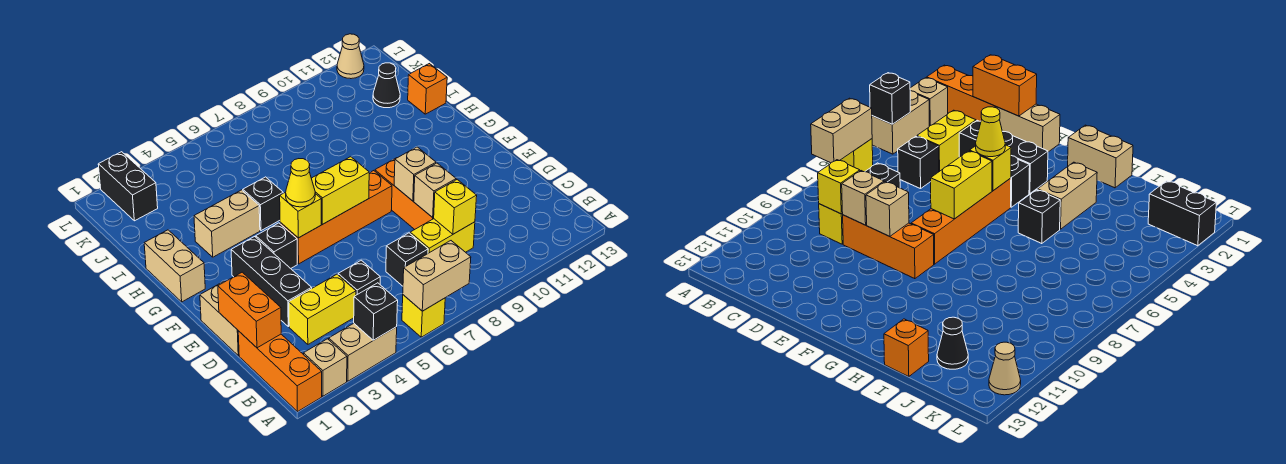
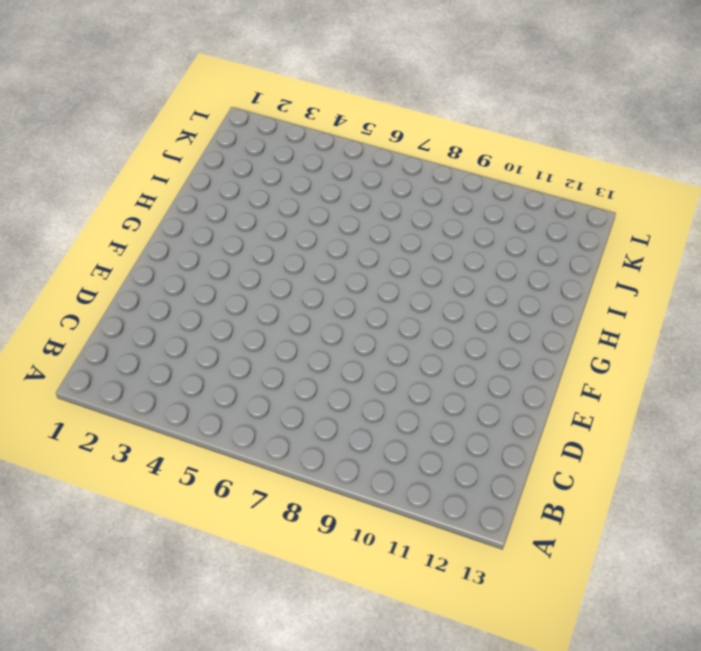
none -> orange 1x3 brick [238,331,322,412]
none -> tan 1x1 brick [304,339,347,396]
none -> tan 1x2 brick [329,323,397,381]

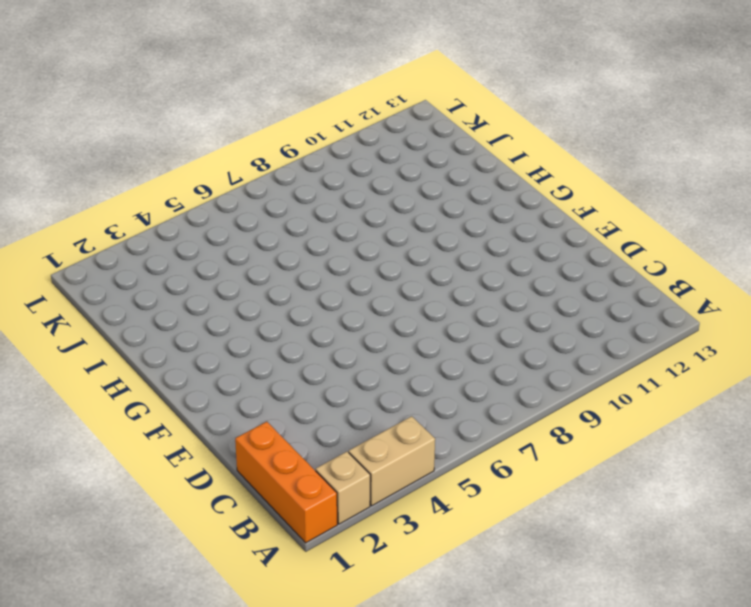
none -> yellow 1x1 brick [402,295,445,337]
none -> yellow 1x2 brick [289,274,356,344]
none -> black 1x1 brick [338,260,380,295]

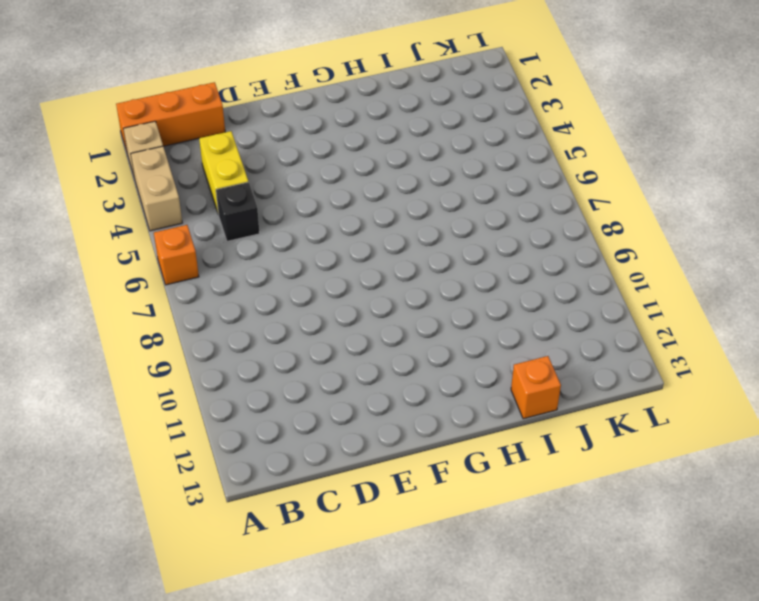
orange 1x1 brick [154,225,199,285] -> yellow 1x1 brick [402,295,445,337]
none -> black 1x1 brick [386,233,428,286]
none -> yellow 1x2 brick [410,219,475,253]
none -> tan 1x2 brick [200,281,239,355]

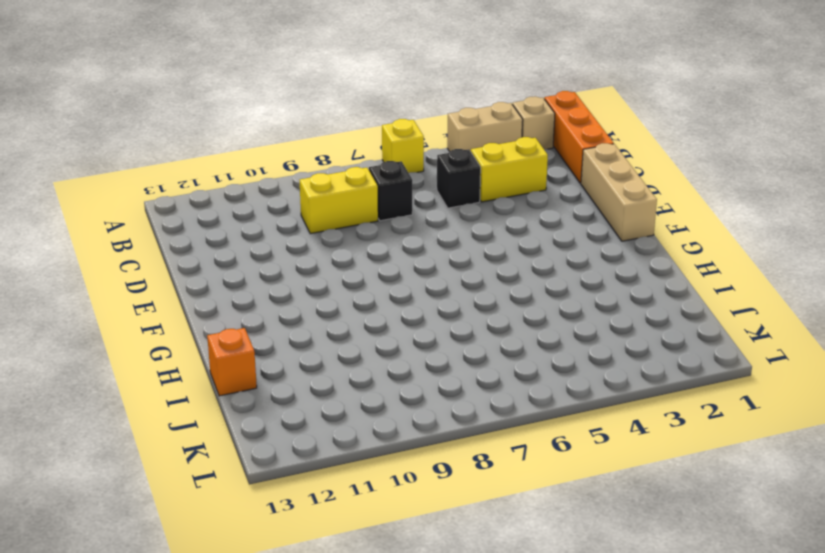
tan 1x3 brick [581,143,657,241] -> tan 1x2 brick [200,281,239,355]
none -> black 1x3 brick [231,236,312,327]
none -> orange 1x3 brick [375,158,434,230]
none -> black 1x1 brick [256,223,297,268]

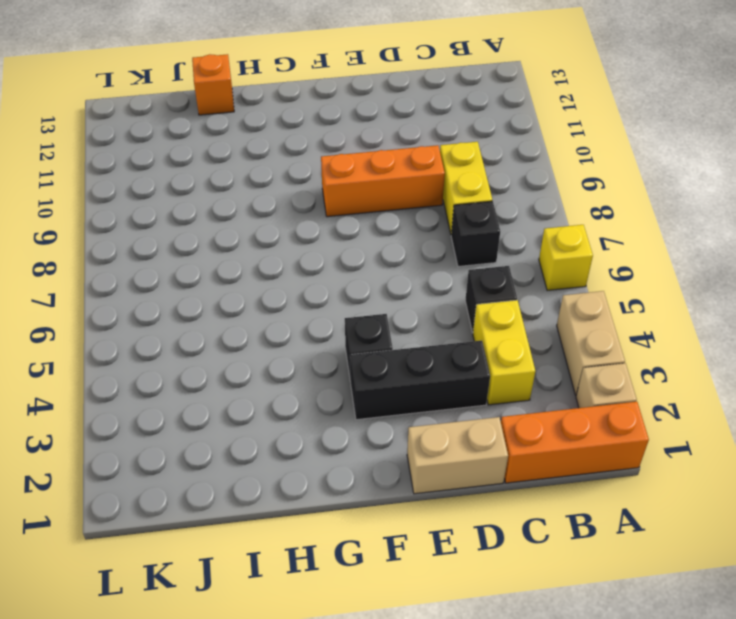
none -> orange 1x4 brick [280,171,392,264]
none -> tan 1x2 brick [144,230,205,302]
none -> tan 1x2 brick [194,190,260,257]

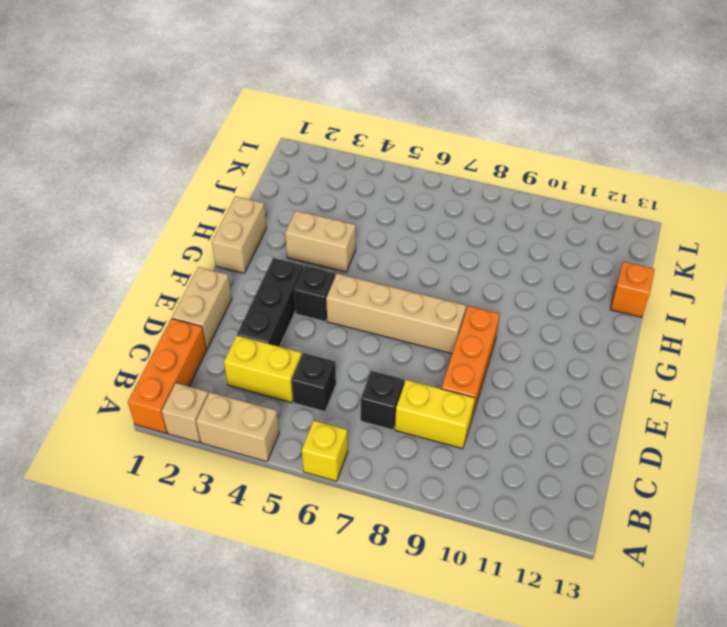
tan 1x4 brick [326,274,466,354] -> orange 1x4 brick [280,171,392,264]
none -> black 1x1 brick [243,177,283,231]
none -> black 1x1 cone [373,63,400,108]
none -> black 1x2 brick [98,152,158,221]

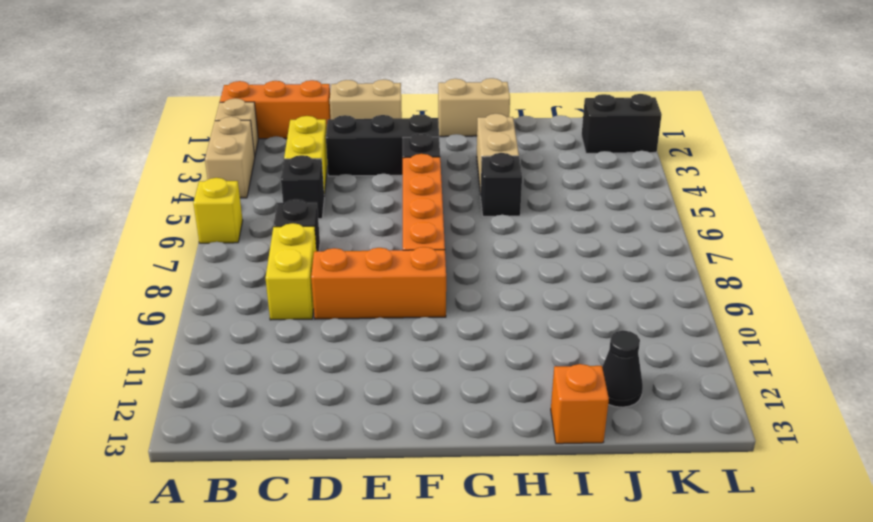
none -> tan 1x1 cone [337,34,364,79]
none -> black 1x1 brick [354,283,398,340]
none -> tan 1x2 brick [403,241,471,311]

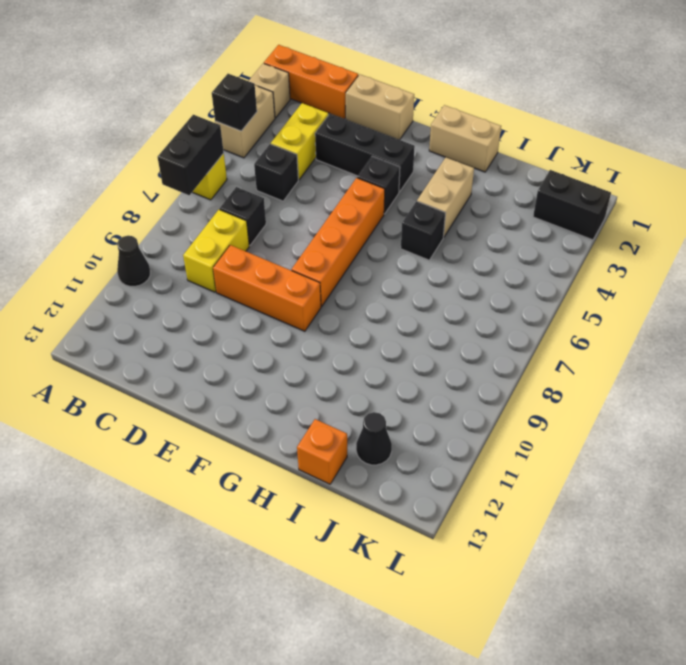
black 1x2 brick [158,115,224,195] -> tan 1x2 brick [403,241,471,311]
black 1x1 cone [117,236,150,286] -> none
none -> tan 1x1 cone [337,34,364,79]
none -> orange 1x2 brick [218,272,281,348]
none -> yellow 1x1 brick [434,180,477,234]

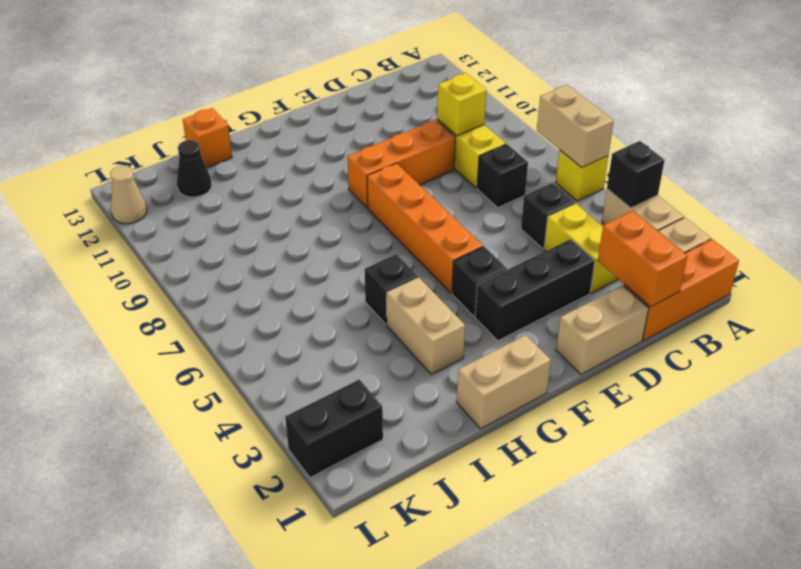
orange 1x2 brick [598,211,688,307] -> orange 1x2 brick turned to [218,272,281,348]
none -> tan 1x1 brick [414,163,456,217]
none -> tan 1x1 brick [394,147,436,201]
none -> yellow 1x1 brick [280,192,321,238]

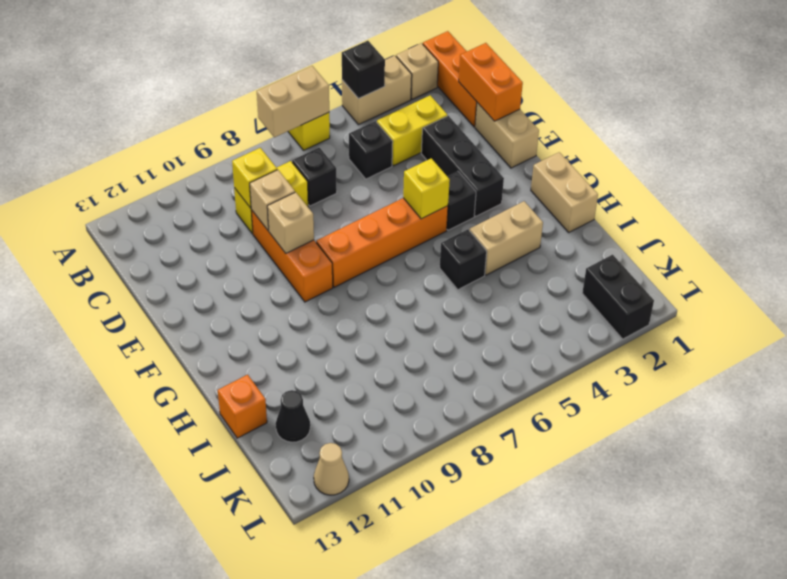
none -> yellow 1x2 brick [311,157,370,224]
none -> yellow 1x1 cone [286,159,315,207]

